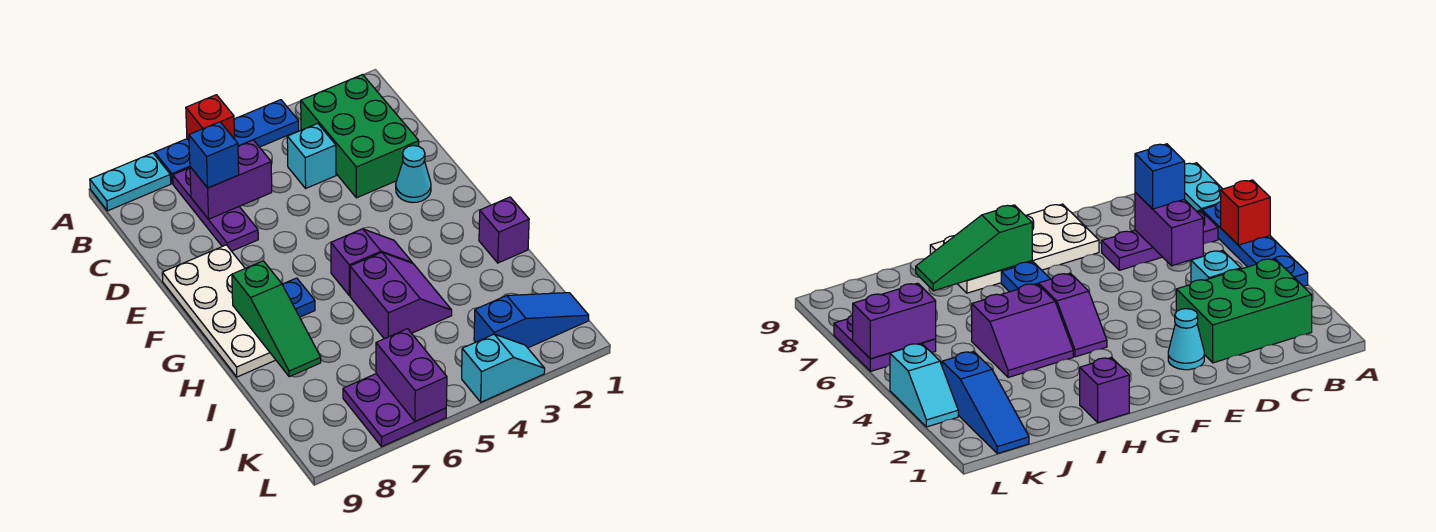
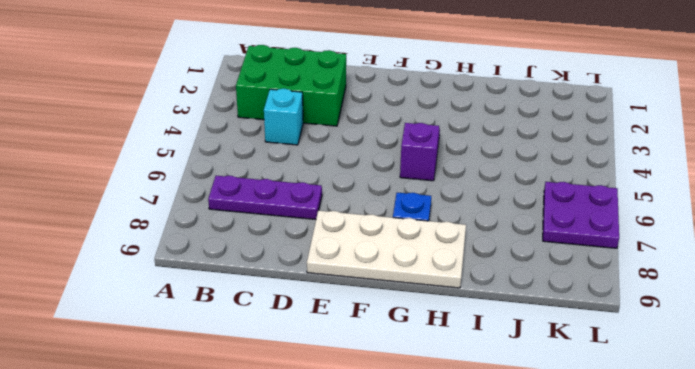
none -> blue 1x4 plate [155,100,299,184]
none -> cyan 1x2 plate [90,153,171,211]
none -> cyan 1x1 cone [396,146,431,203]

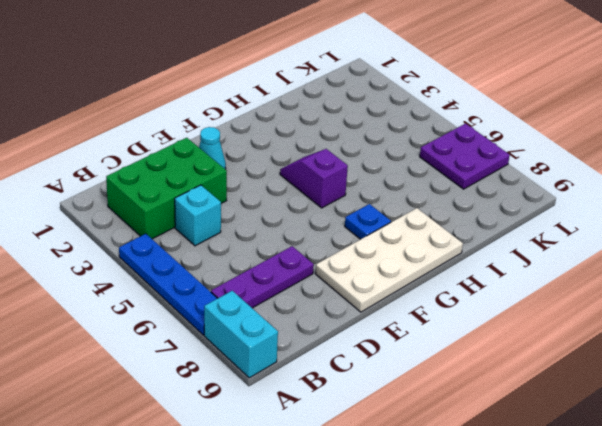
cyan 1x2 brick [204,291,278,378] -> cyan 1x2 plate [90,153,171,211]
none -> purple 1x1 brick [479,197,529,263]
none -> purple 2x2 slope [350,253,452,339]
none -> blue 1x3 slope [474,293,589,348]

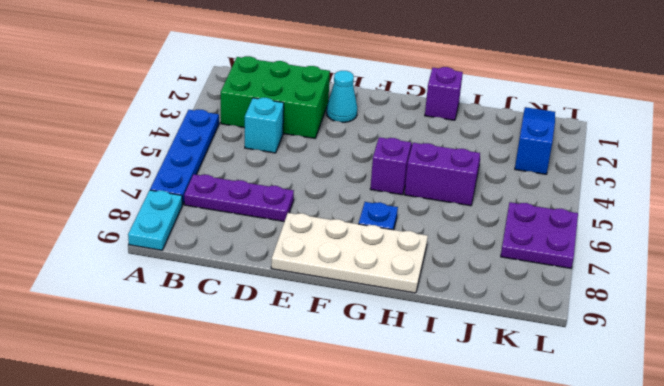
none -> cyan 1x2 slope [462,334,545,402]
none -> red 1x1 brick [186,95,235,140]
none -> purple 1x2 brick [190,140,272,219]

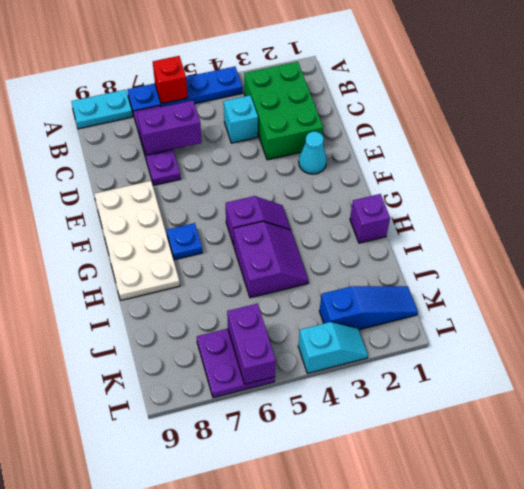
none -> green 1x3 slope [232,261,321,377]
none -> blue 1x1 brick [189,122,239,188]

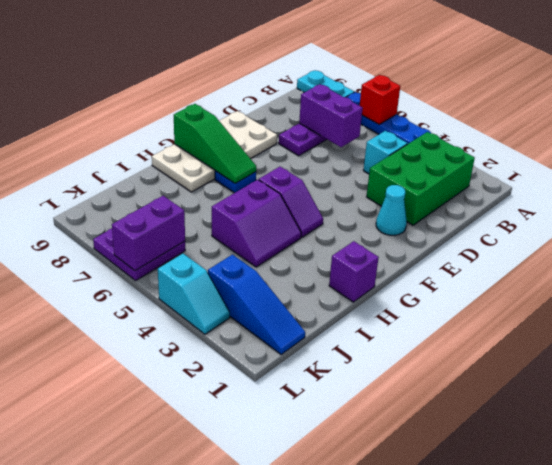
green 1x3 slope [174,104,256,183] -> green 1x3 slope turned to [232,261,321,377]
none -> blue 1x1 brick [189,122,239,188]

